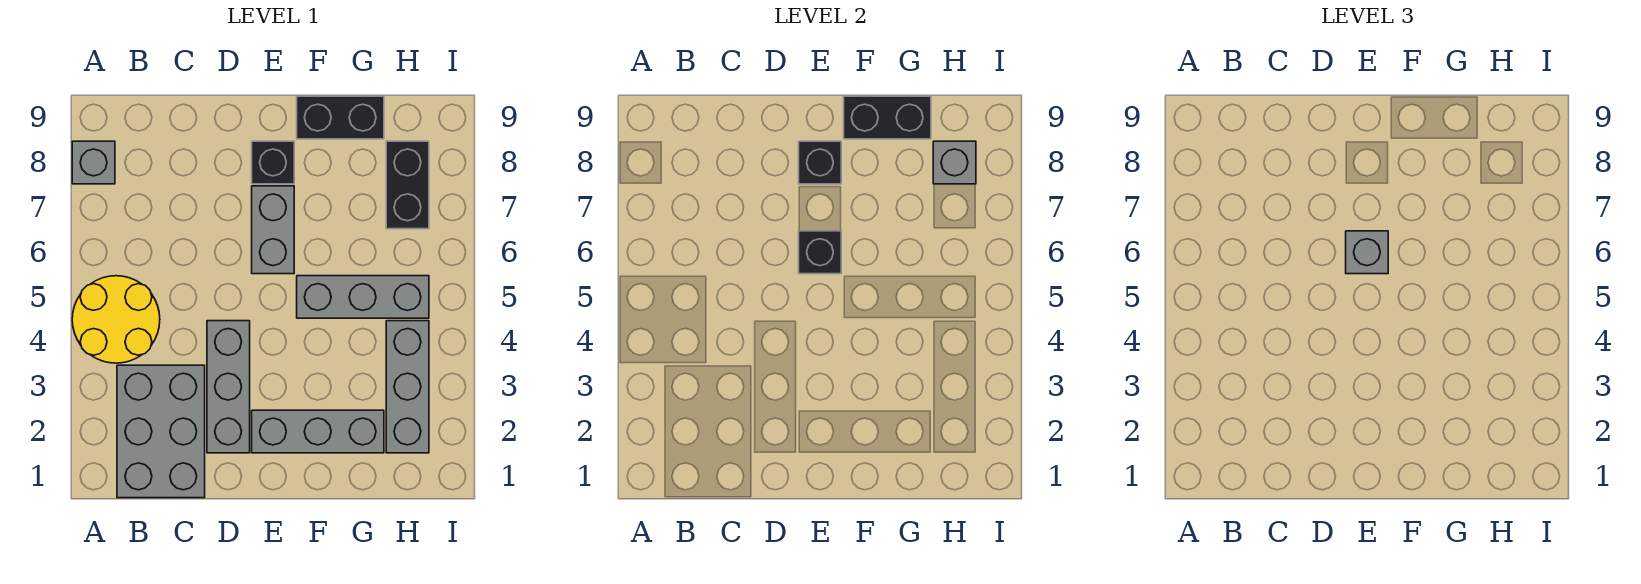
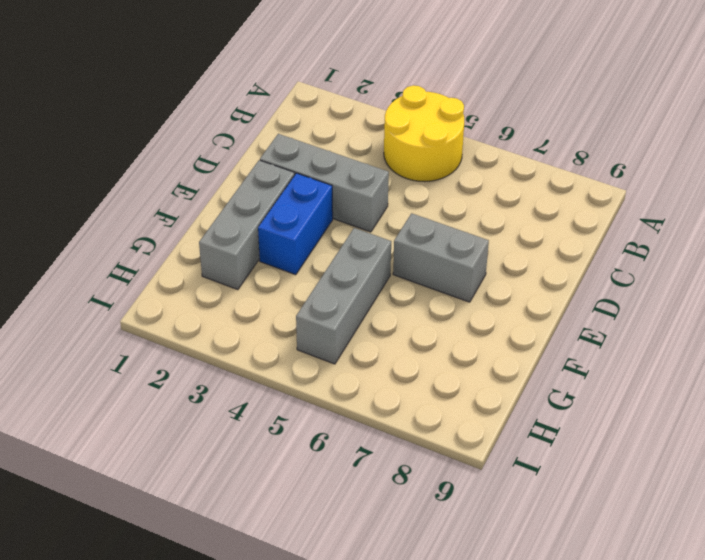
blue 1x2 brick [258,173,333,275] -> none
none -> grey 1x1 brick [72,141,115,184]
none -> grey 2x3 brick [117,365,205,498]
none -> black 1x1 brick [252,141,294,184]

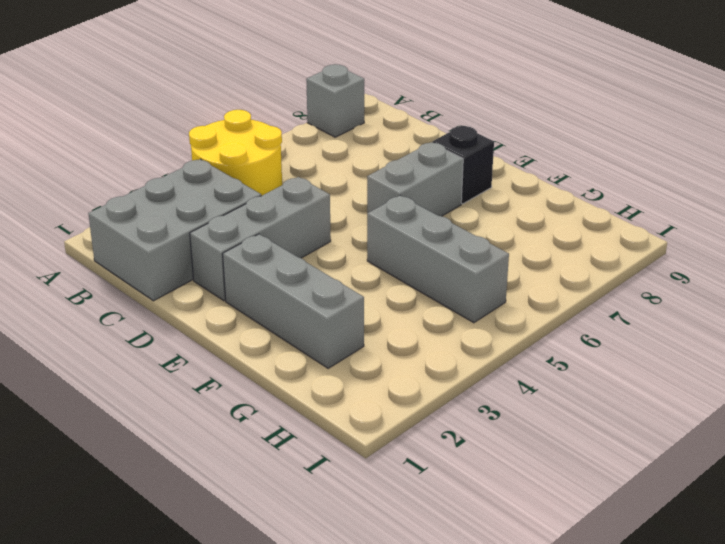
none -> black 1x2 brick [297,96,384,139]
none -> grey 1x3 brick [386,321,429,453]
none -> black 1x2 brick [386,141,429,229]

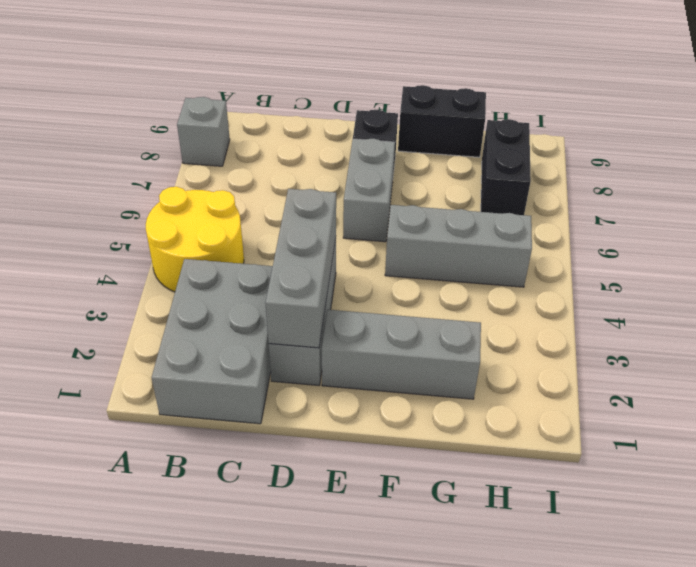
grey 1x3 brick [266,189,336,348] -> grey 1x3 brick moved to [386,321,429,453]
none -> black 1x1 brick [799,231,841,274]
none -> black 1x1 brick [799,141,841,184]
none -> black 1x2 brick [844,96,931,139]

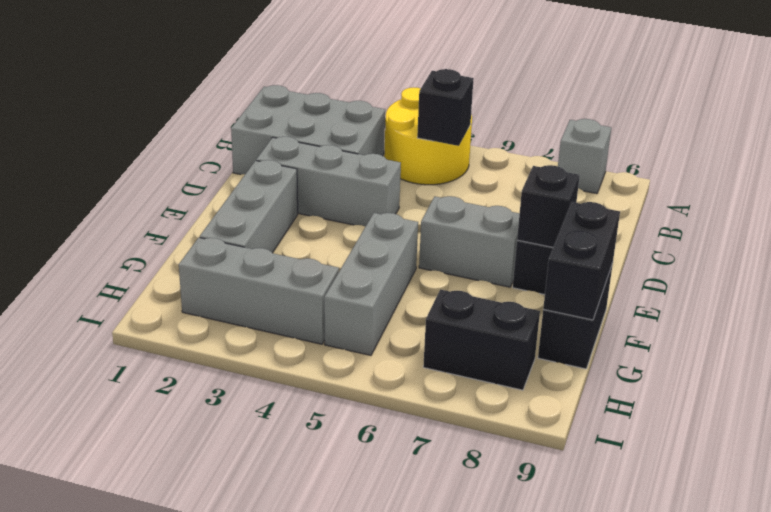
black 1x1 brick [417,69,474,146] -> black 1x1 brick moved to [799,231,841,274]
none -> grey 1x1 brick [933,141,976,184]
none -> grey 1x1 brick [1346,231,1388,274]

